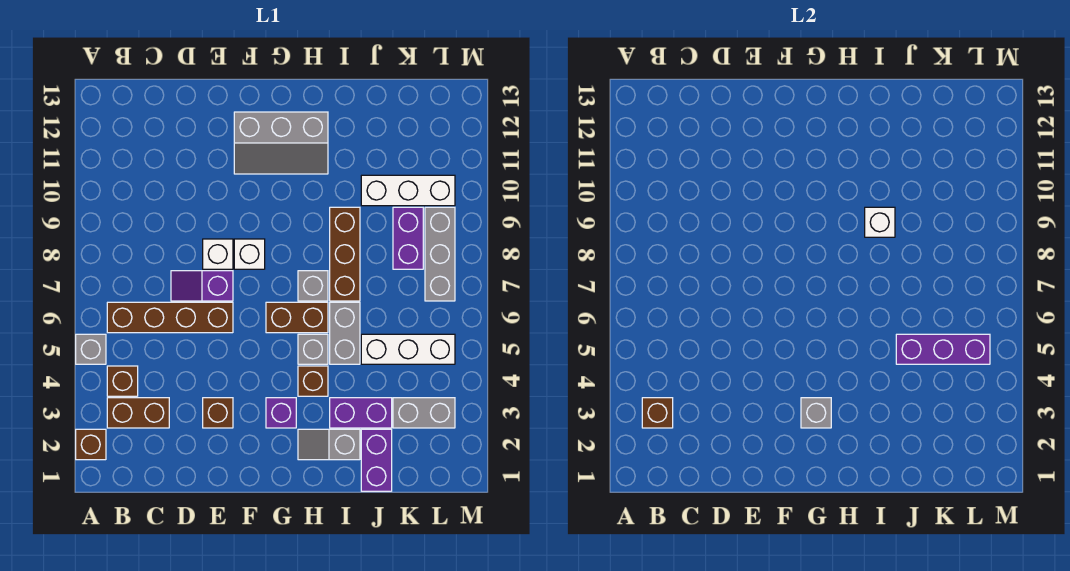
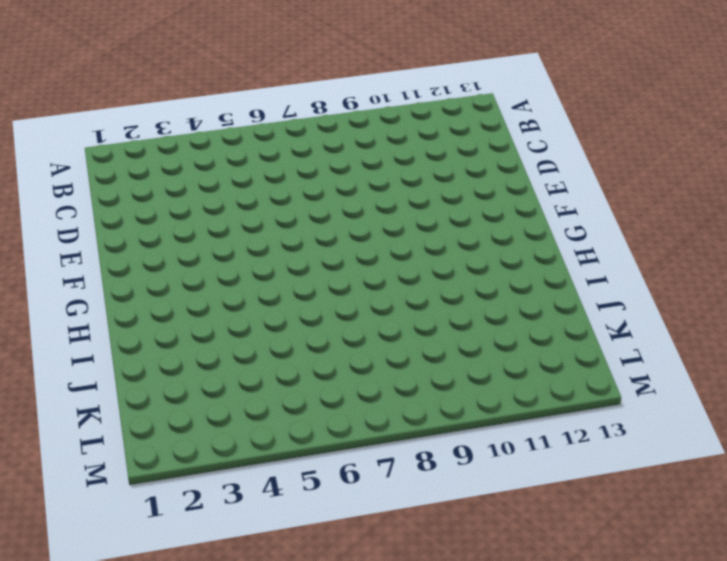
none -> brown 1x1 brick [76,429,106,460]
none -> grey 1x1 brick [76,334,106,364]
none -> brown 1x2 brick [107,398,169,428]

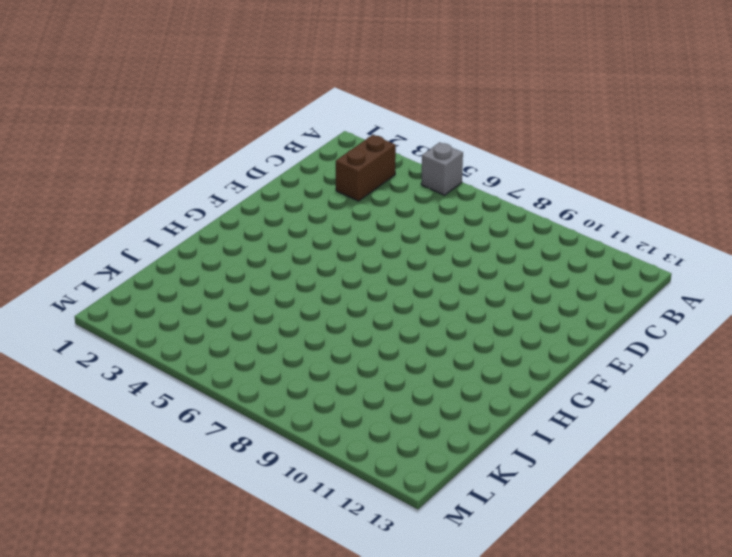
none -> brown 1x1 brick [76,429,106,460]
none -> brown 1x1 brick [107,366,138,396]
none -> brown 1x4 brick [107,302,233,333]

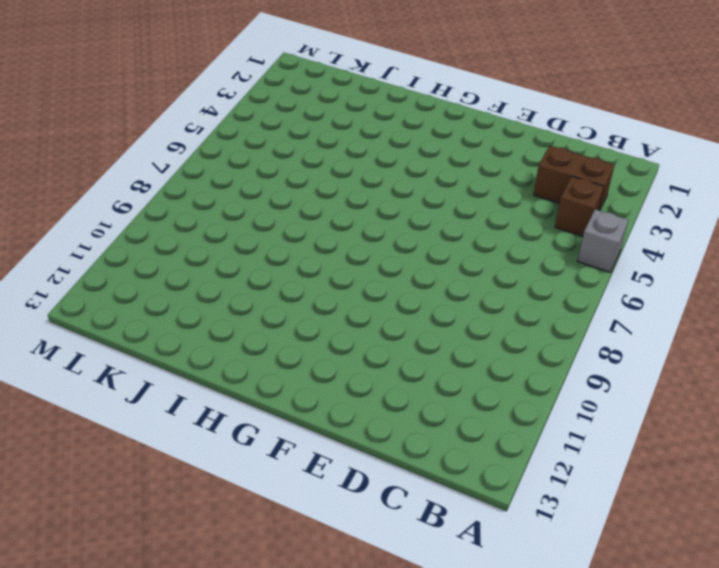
none -> brown 1x1 brick [76,429,106,460]
none -> brown 1x4 brick [107,302,233,333]
none -> purple 1x2 slope [171,271,233,301]

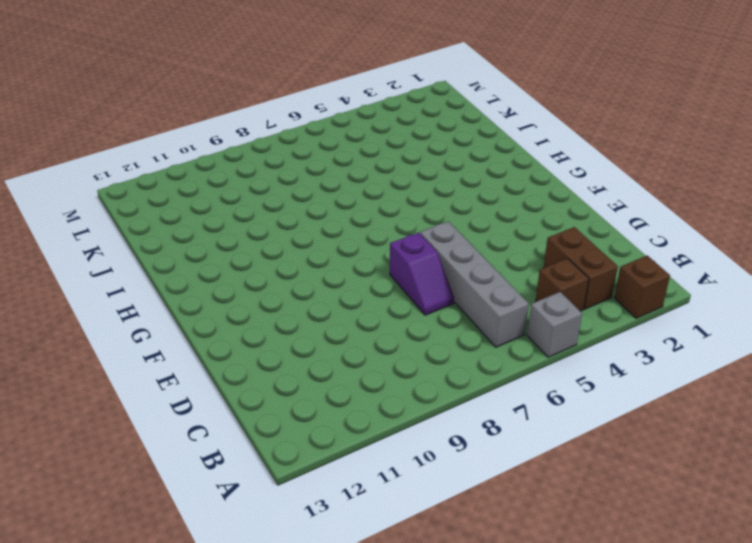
grey 1x4 brick [420,222,529,347] -> brown 1x4 brick [107,302,233,333]
none -> brown 1x1 brick [203,398,233,428]
none -> white 1x1 brick [203,239,233,269]
none -> white 1x1 brick [234,239,265,269]

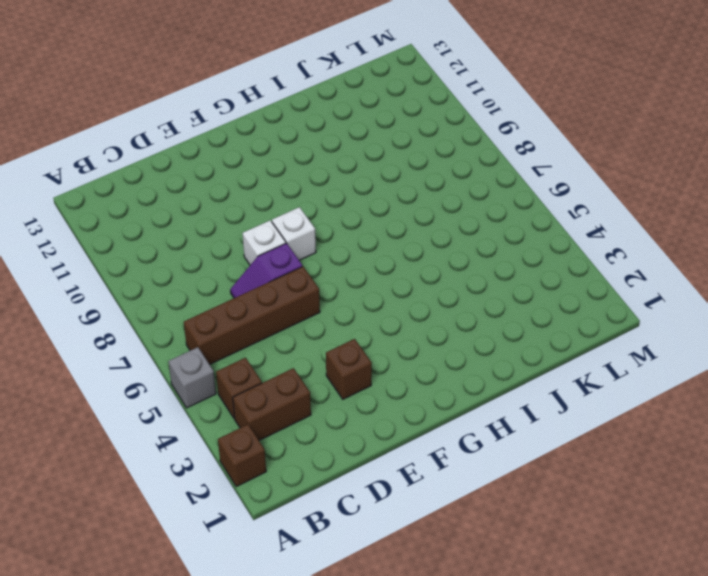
none -> grey 2x3 slope [234,112,328,174]
none -> purple 1x1 brick [266,398,296,428]
none -> brown 1x2 brick [266,302,328,333]

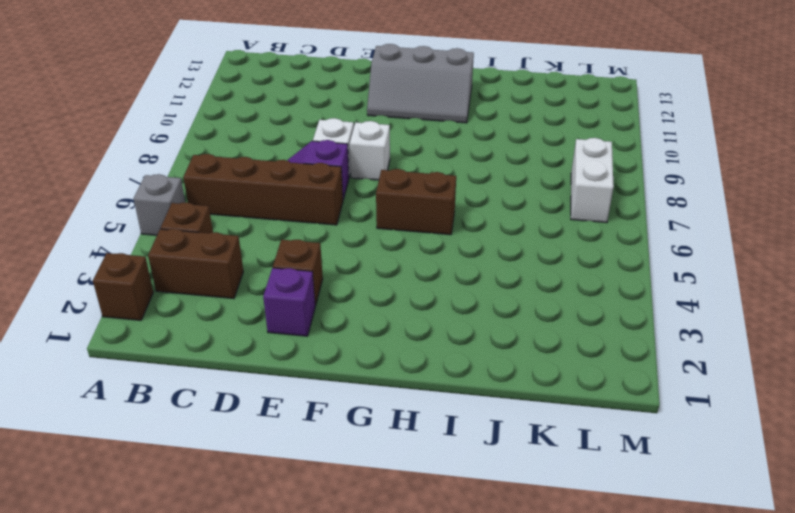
purple 1x1 brick [263,268,315,336] -> purple 1x1 brick moved to [266,398,296,428]
white 1x2 brick [571,138,614,223] -> grey 1x3 brick [425,207,455,301]
none -> grey 1x2 slope [298,429,360,460]
none -> brown 1x1 brick [298,366,328,396]
none -> grey 1x1 brick [298,334,328,364]

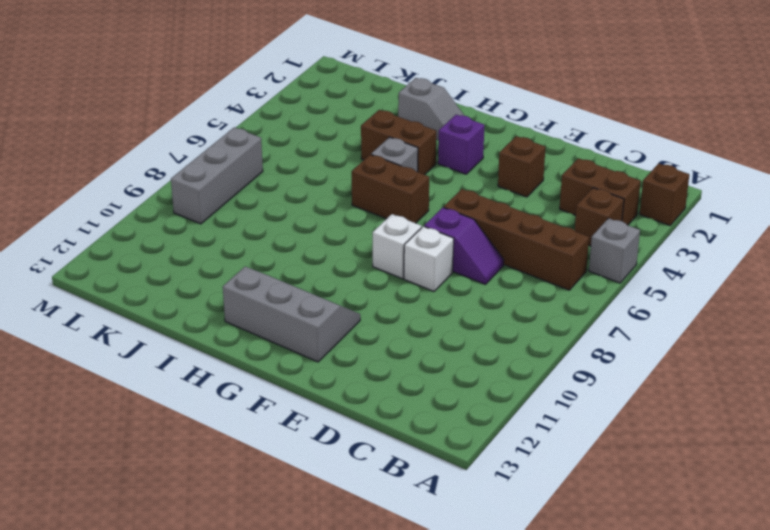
brown 1x2 brick [361,110,436,175] -> brown 1x1 brick [298,366,328,396]
none -> grey 1x1 brick [298,271,328,301]
none -> purple 1x2 brick [330,398,392,428]
none -> grey 1x2 brick [330,302,360,364]

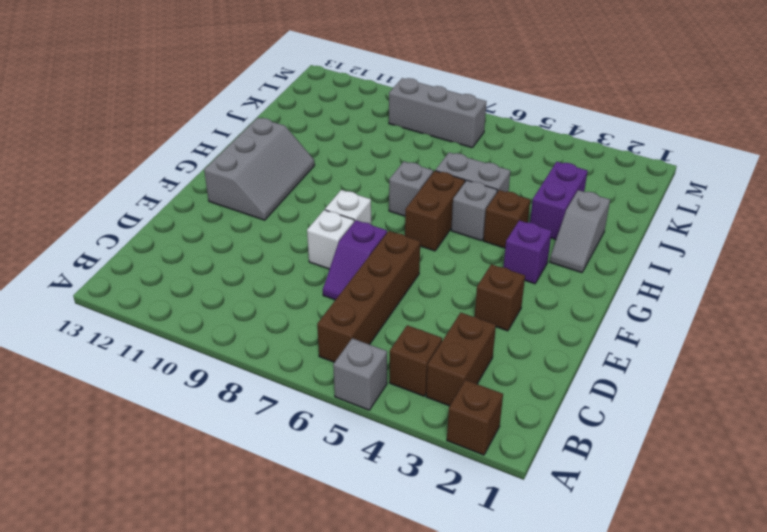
none -> brown 1x3 brick [330,207,360,301]
none -> purple 1x2 brick [361,429,392,491]
none -> white 1x3 brick [361,334,455,364]

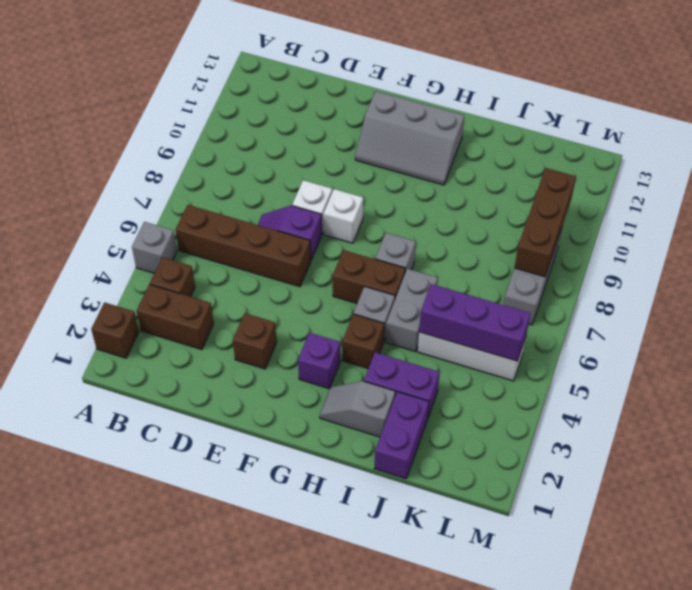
brown 1x3 brick [515,168,576,277] -> brown 1x3 brick moved to [330,207,360,301]
none -> white 1x3 brick [361,175,455,206]
none -> grey 1x2 brick [393,398,455,428]
none -> purple 1x2 brick [393,207,423,269]

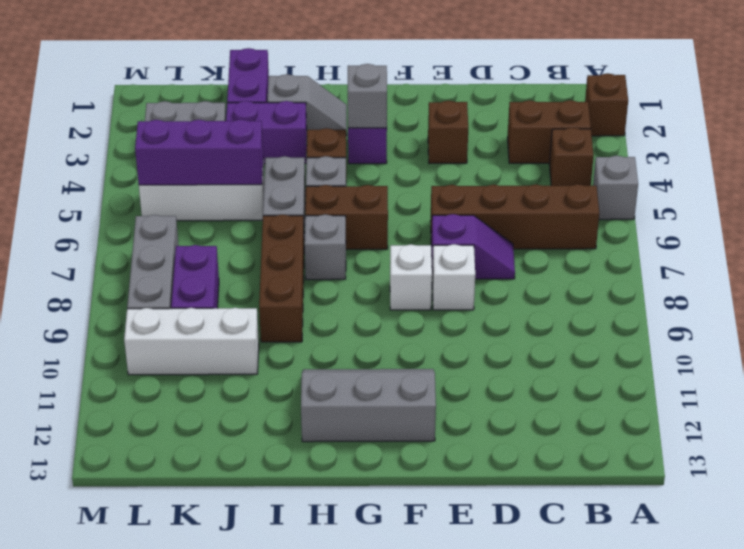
none -> brown 1x1 brick [642,398,673,428]
none -> white 1x1 brick [865,207,895,237]

